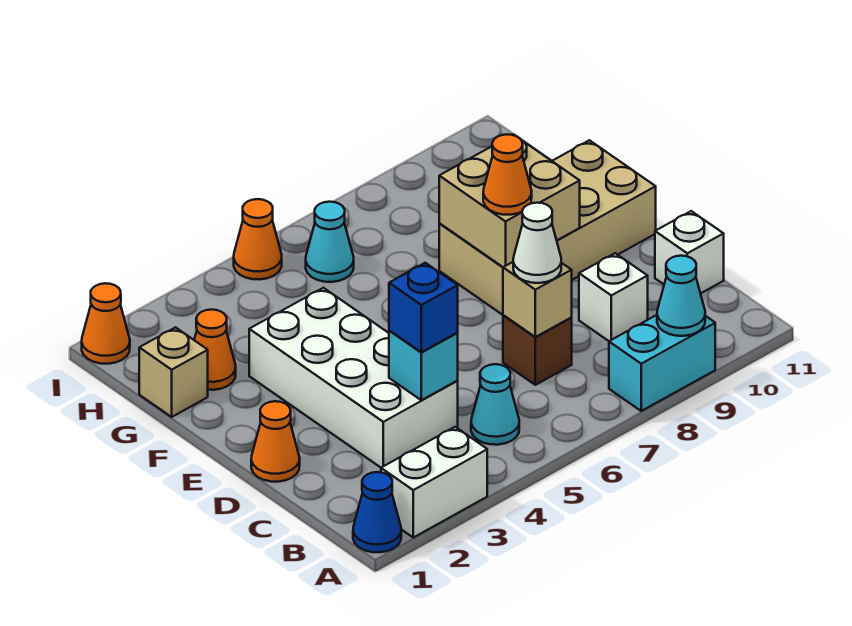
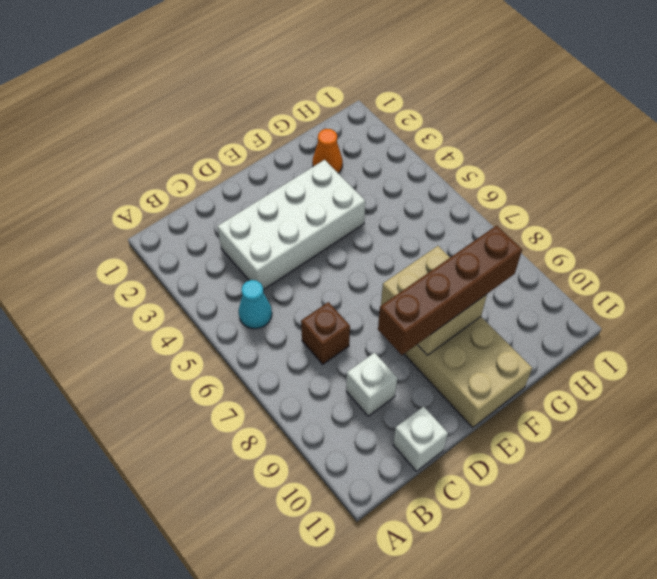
brown 1x4 brick [378,225,522,355] -> none
none -> blue 1x1 cone [353,472,401,552]
none -> white 1x2 brick [381,427,487,537]
none -> cyan 1x2 brick [609,315,715,411]

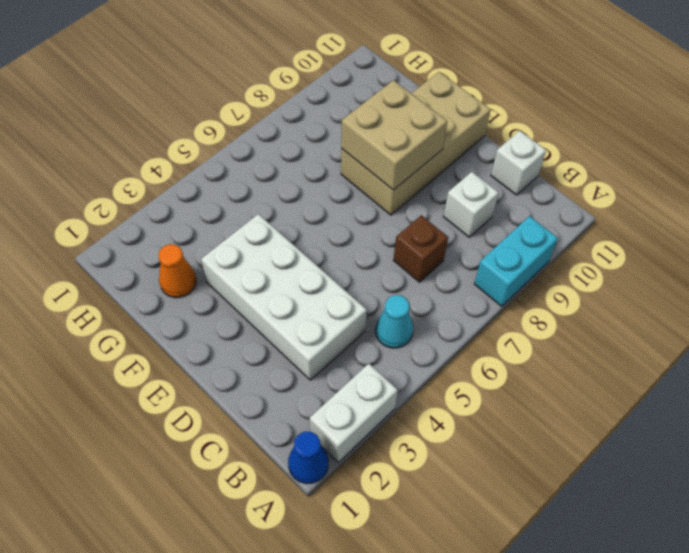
none -> orange 1x1 cone [251,401,300,482]
none -> tan 1x1 brick [139,327,208,417]
none -> cyan 1x1 cone [306,202,354,282]

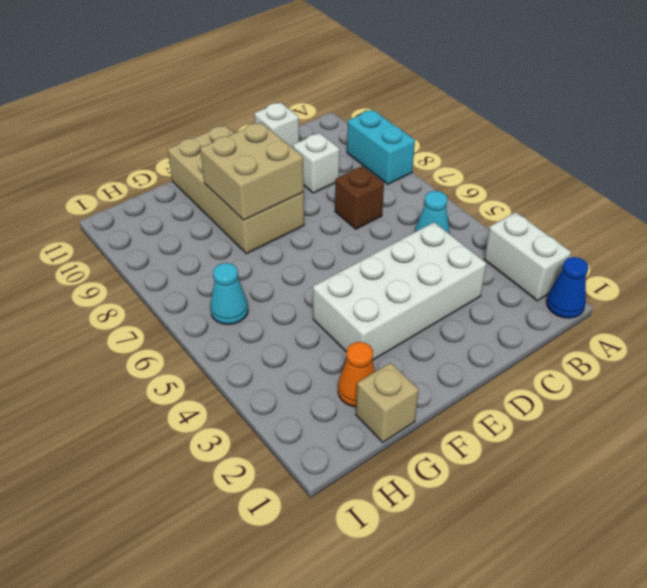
none -> orange 1x1 cone [251,401,300,482]
none -> orange 1x1 cone [82,283,130,364]
none -> orange 1x1 cone [234,199,282,279]

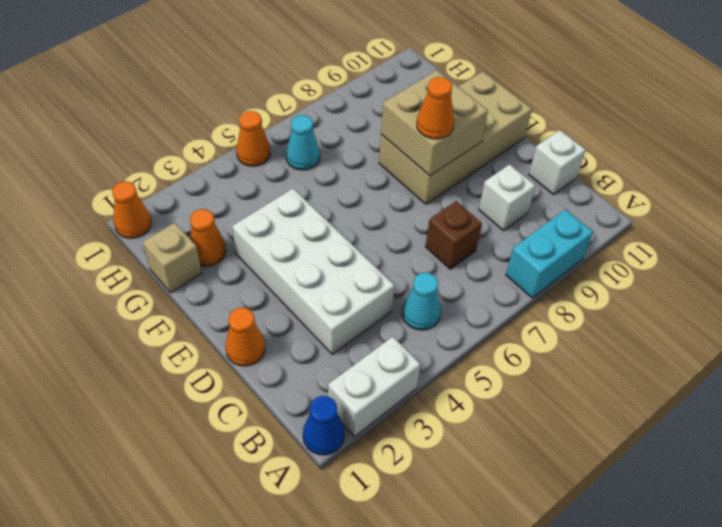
none -> cyan 1x1 cone [657,256,705,336]
none -> cyan 1x1 brick [389,330,458,400]
none -> tan 1x1 brick [503,262,572,337]

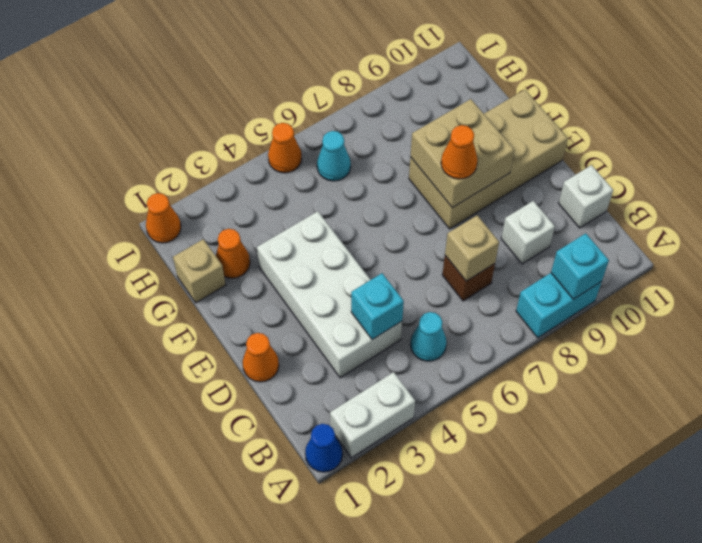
cyan 1x1 brick [551,233,609,299] -> cyan 1x1 cone [657,256,705,336]
none -> blue 1x1 brick [389,263,458,352]
none -> white 1x1 cone [513,203,561,283]

